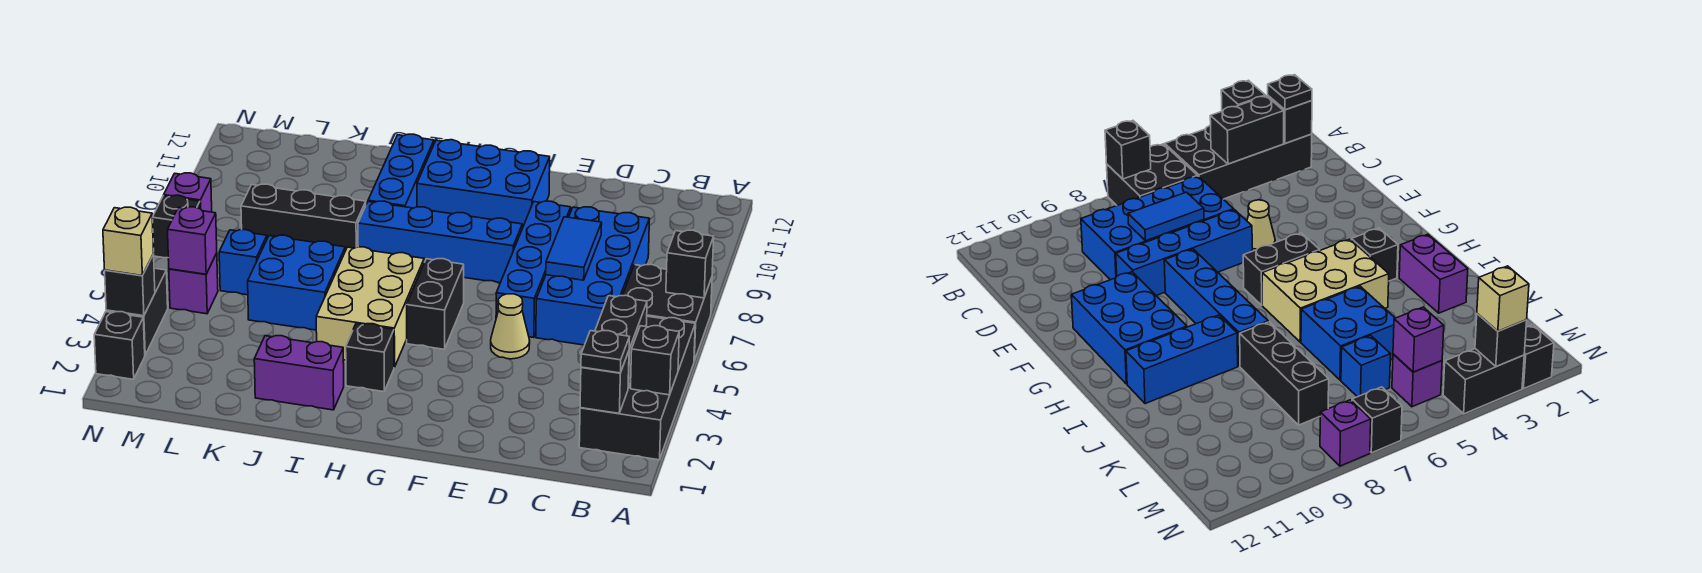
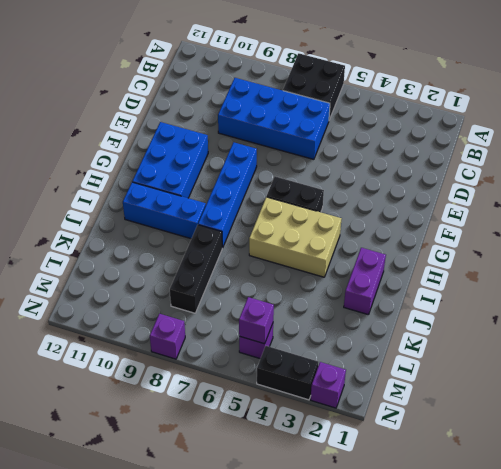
purple 1x1 brick [311,362,346,408] -> black 1x1 brick [94,312,145,379]
none -> black 2x4 brick [579,316,695,460]
none -> tan 1x1 cone [491,294,530,359]
none -> blue 1x4 brick [496,201,571,338]

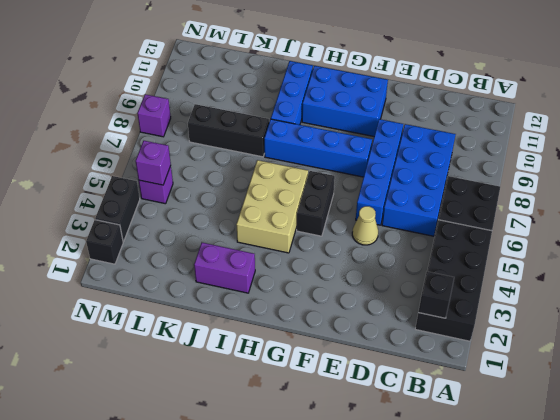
none -> black 1x1 brick [346,324,394,392]
none -> blue 2x2 brick [248,235,345,330]
none -> blue 1x1 brick [219,230,267,295]

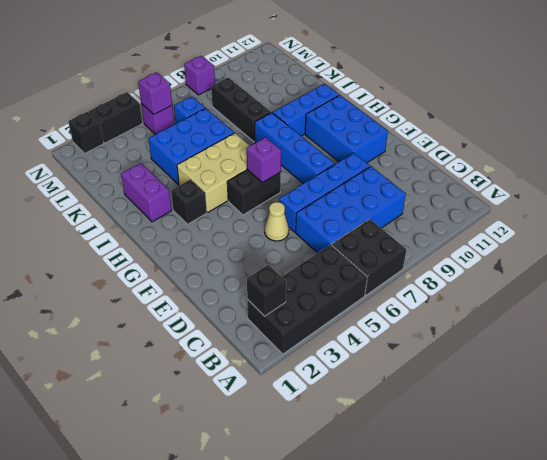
purple 1x1 brick [247,137,281,183] -> none
blue 2x3 brick [149,108,234,185] -> blue 2x2 brick [248,235,345,330]
none -> black 1x1 brick [152,195,200,258]
none -> black 1x1 brick [631,326,679,395]
none -> black 1x1 brick [666,230,714,298]

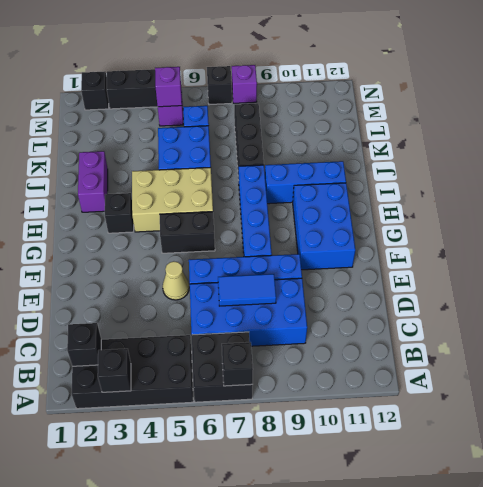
none -> black 1x2 brick [595,295,647,388]
none -> black 1x1 brick [105,254,155,316]
none -> black 1x1 plate [581,331,629,373]

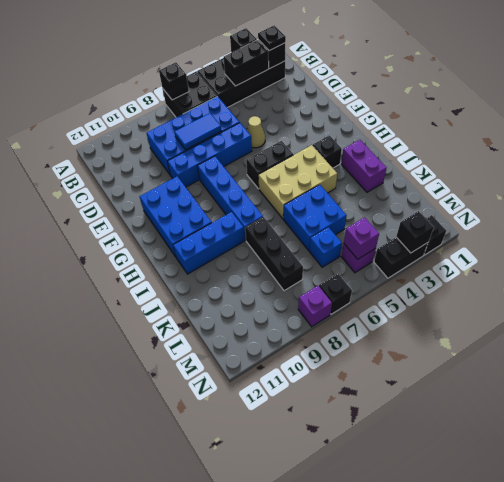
none -> tan 1x1 brick [103,207,154,276]

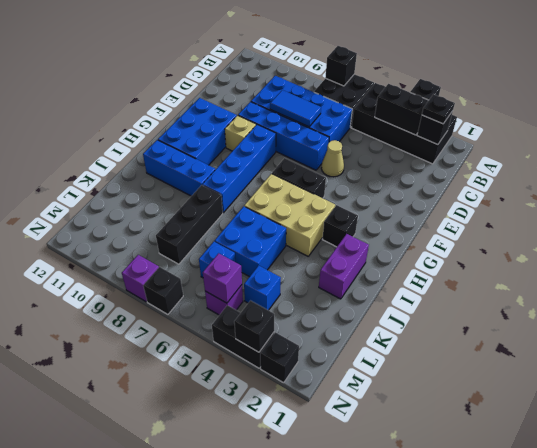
tan 1x1 brick [225,115,256,151] -> tan 1x1 brick moved to [103,207,154,276]
blue 1x1 brick [244,265,281,310] -> none

